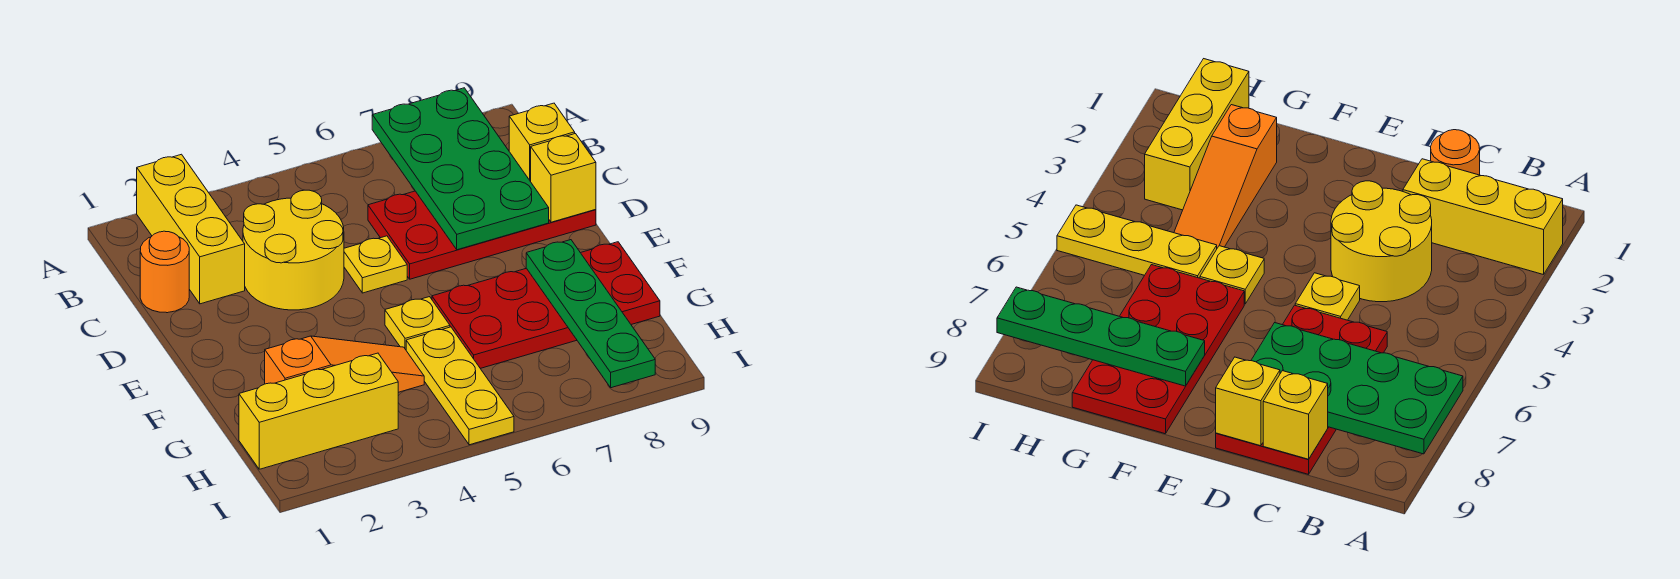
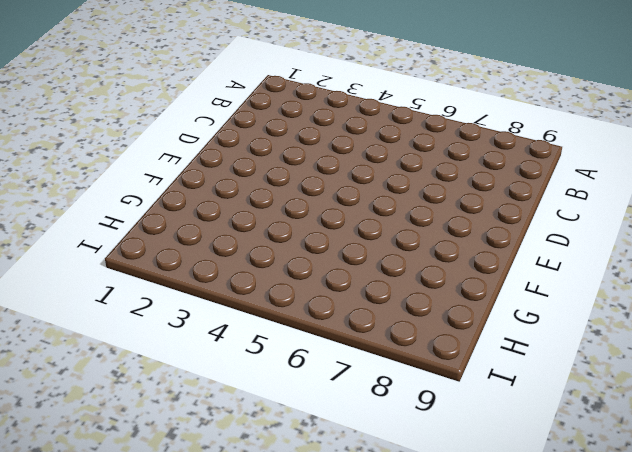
none -> yellow 1x3 brick [137,154,245,304]
none -> orange 1x1 round brick [140,231,189,313]
none -> yellow 2x2 round brick [243,190,344,310]

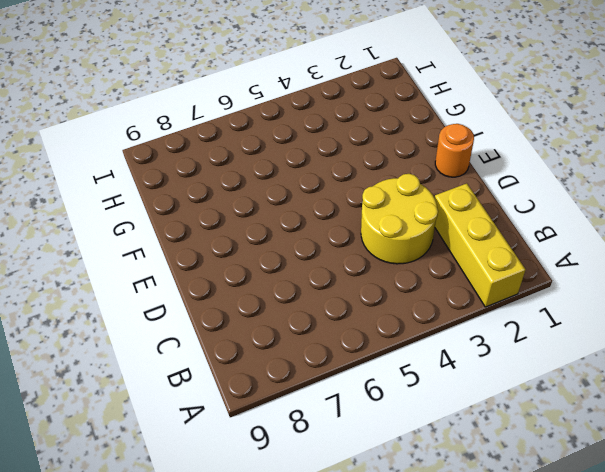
orange 1x1 round brick [435,124,474,177] -> orange 1x1 round brick moved to [140,231,189,313]
none -> red 2x4 plate [368,191,596,279]
none -> yellow 1x1 plate [344,236,407,293]
none -> yellow 1x1 plate [385,297,450,350]

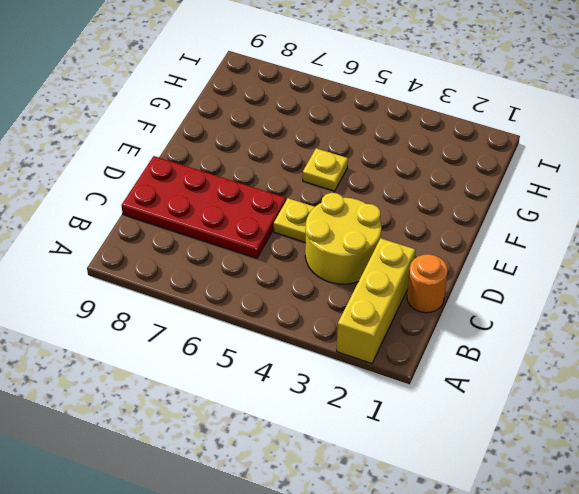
none -> red 2x4 plate [432,242,660,368]
none -> orange 1x3 slope [265,336,424,392]
none -> yellow 1x3 plate [406,327,514,445]

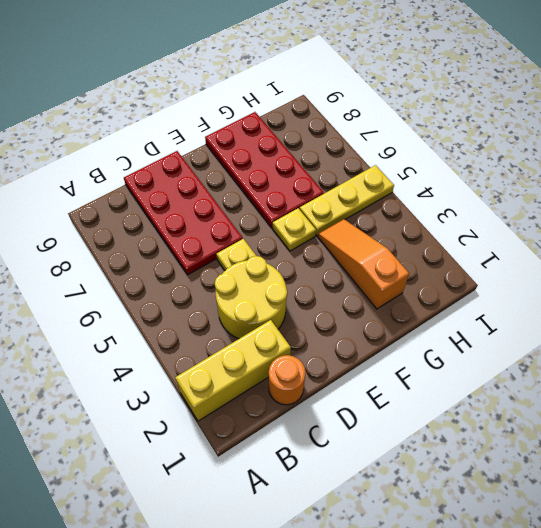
none -> yellow 1x3 brick [239,353,398,469]
none -> green 2x4 plate [372,88,549,250]
none -> yellow 1x1 brick [509,103,575,182]

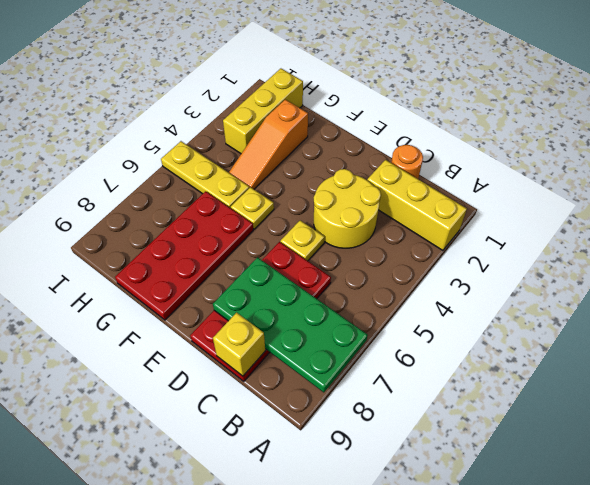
none -> yellow 1x1 brick [531,134,596,222]
none -> green 1x4 plate [526,240,655,388]

